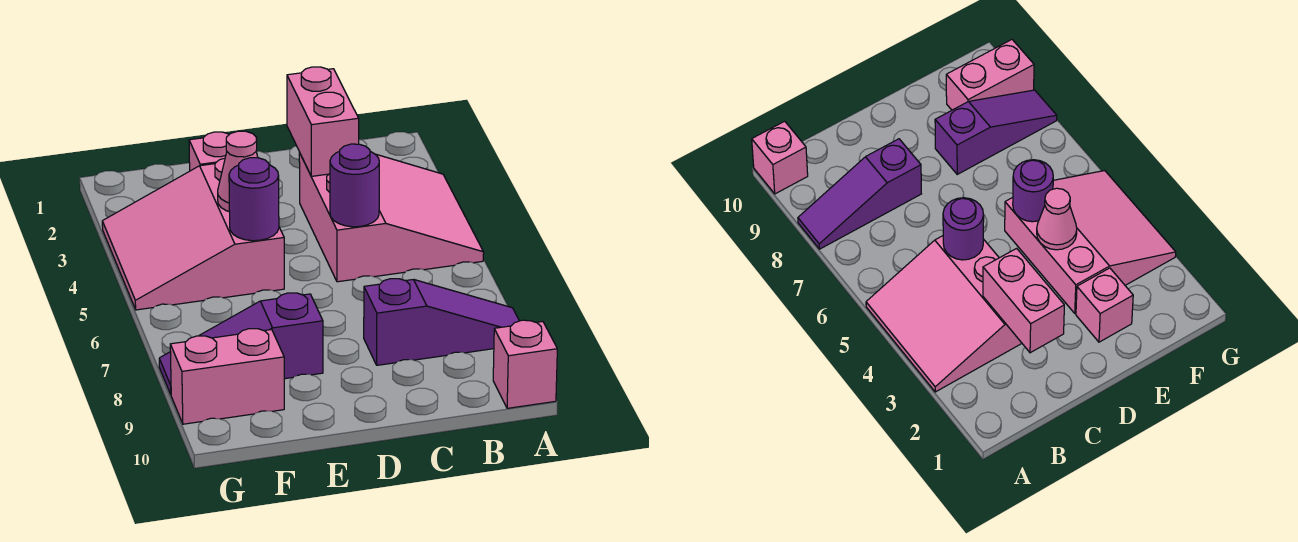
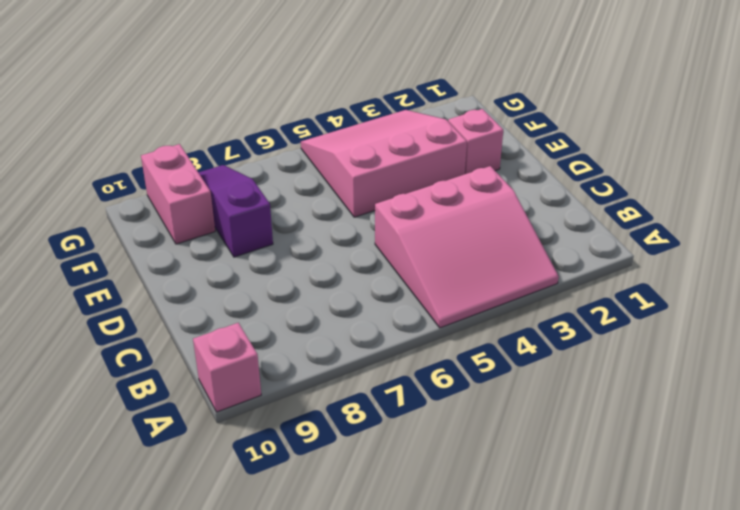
none -> purple 1x3 slope [364,279,519,365]
none -> pink 1x2 brick [287,67,359,176]

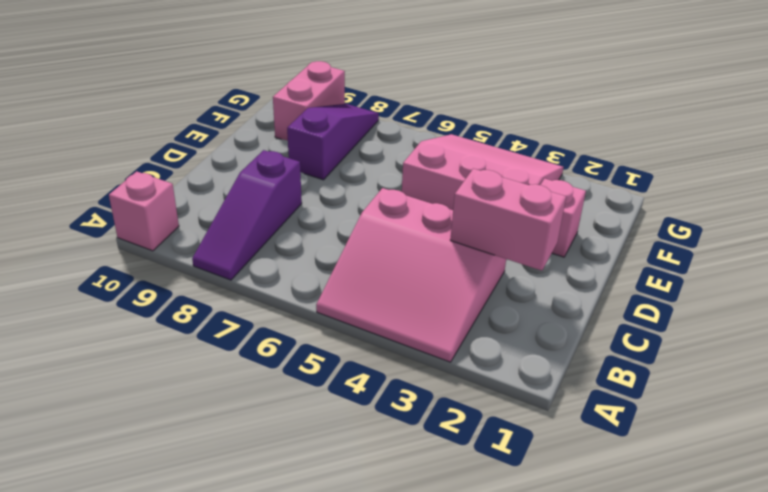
none -> purple 1x1 round brick [330,144,379,227]
none -> pink 1x1 cone [218,131,258,211]

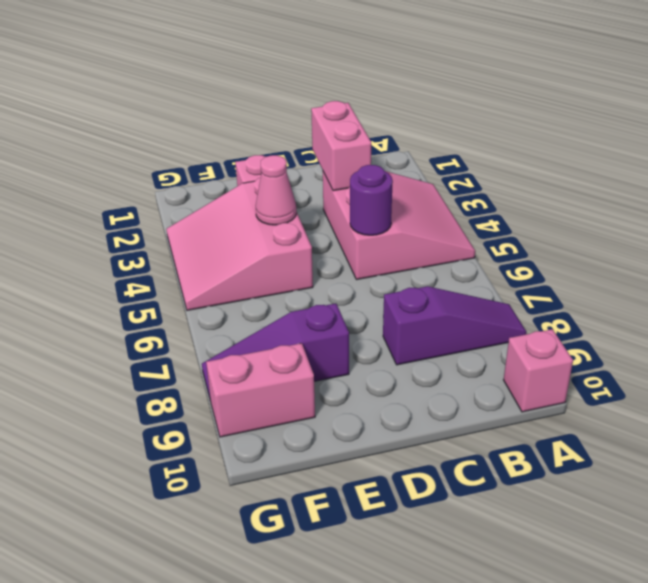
none -> purple 1x1 round brick [229,158,279,241]

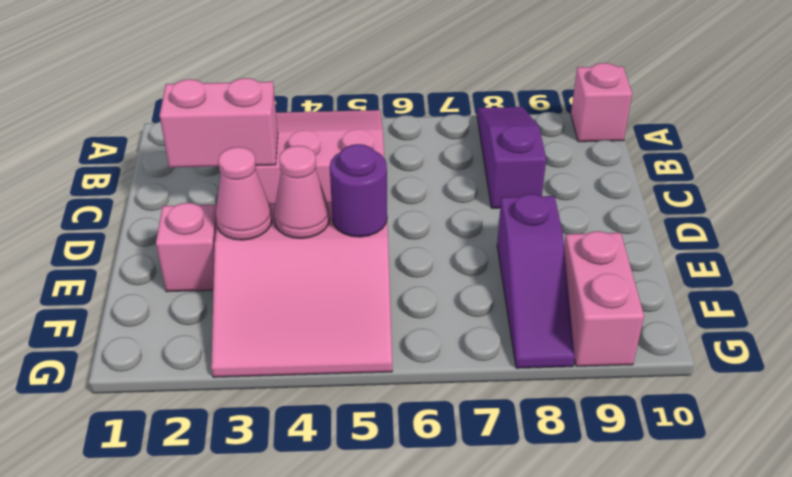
pink 1x1 cone [216,147,272,240] -> none
none -> purple 1x1 round brick [330,144,379,227]

